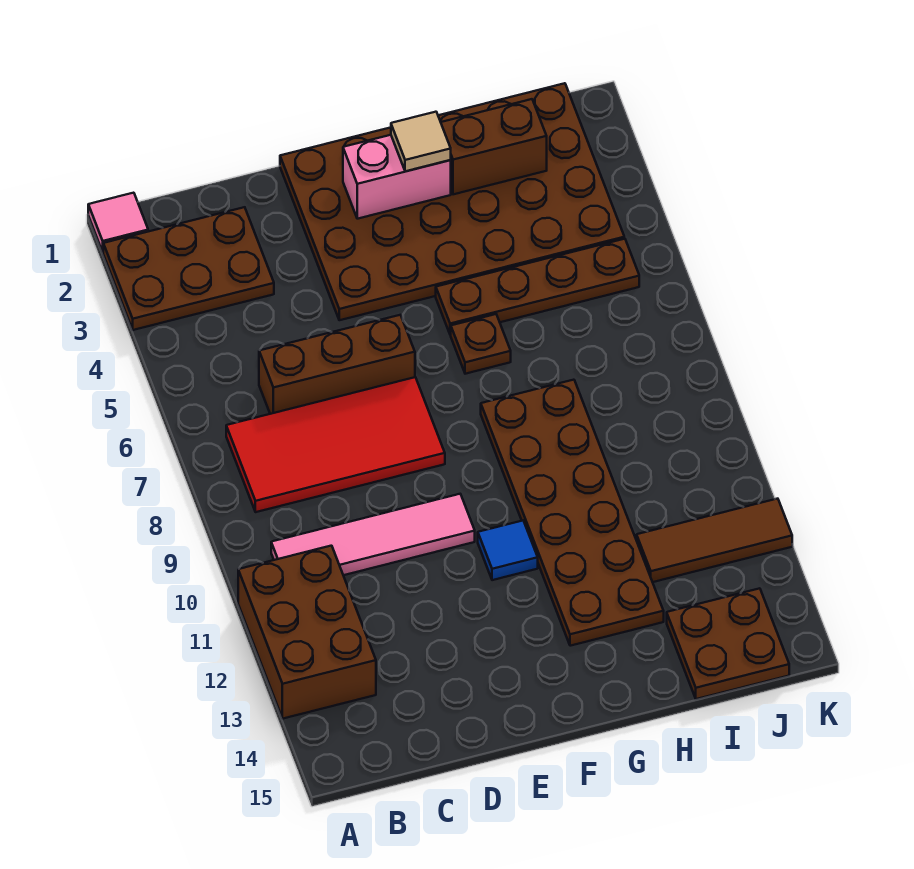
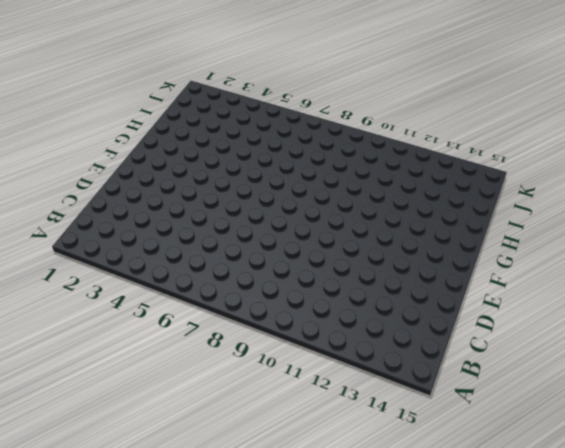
none -> pink 1x1 tile [88,193,148,252]
none -> brown 2x3 plate [103,207,274,330]
none -> brown 2x3 brick [238,546,376,719]

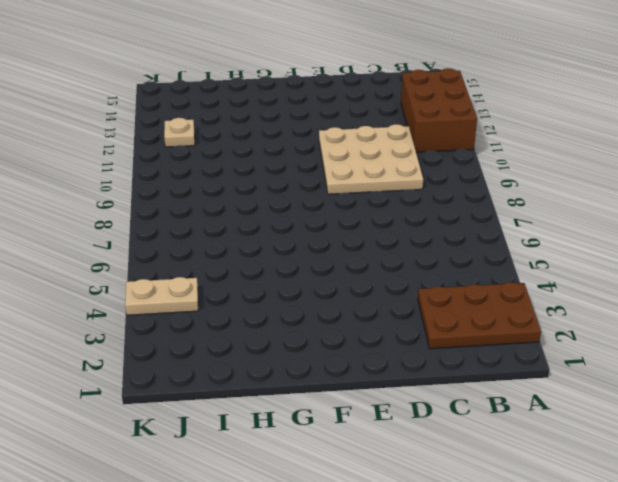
tan 3x3 plate [319,124,423,194] -> pink 1x4 tile [271,494,475,575]
tan 1x2 plate [125,277,198,315] -> brown 4x6 plate [280,83,624,320]
tan 1x1 plate [164,118,195,147] -> brown 1x3 tile [637,499,792,582]
none -> pink 1x1 tile [88,193,148,252]
none -> red 2x4 tile [226,377,445,512]
none -> brown 1x3 brick [259,315,415,414]

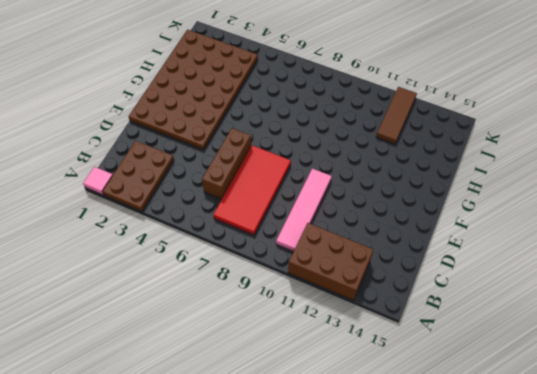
none -> blue 1x1 tile [478,521,538,580]
none -> brown 1x4 plate [436,239,639,335]
none -> brown 1x1 plate [451,314,511,374]

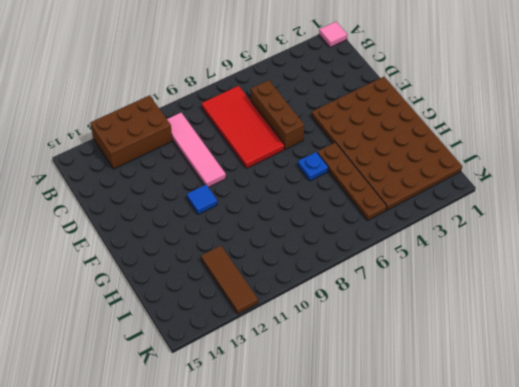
blue 1x1 plate [298,152,328,181] -> brown 1x1 plate [451,314,511,374]
none -> brown 2x3 plate [103,207,274,330]
none -> brown 2x6 plate [481,380,664,646]
none -> brown 2x2 plate [667,588,789,699]

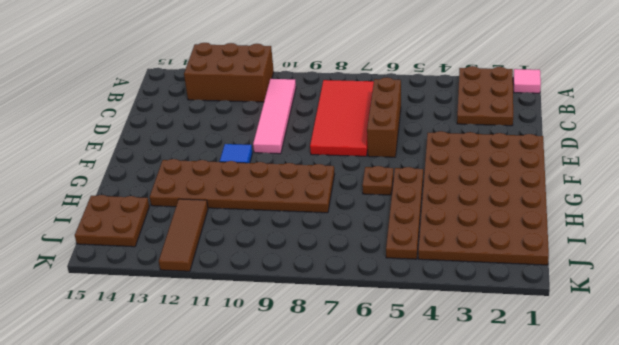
none -> pink 1x2 brick [343,135,451,219]
none -> brown 1x2 brick [441,99,547,194]
none -> tan 1x1 tile [391,112,451,171]

